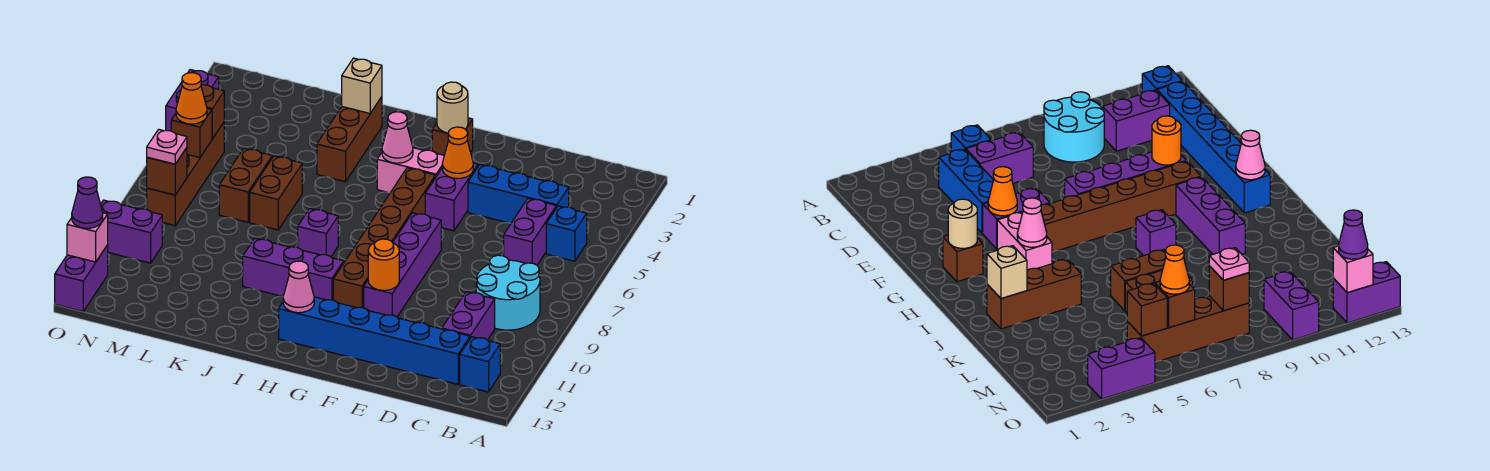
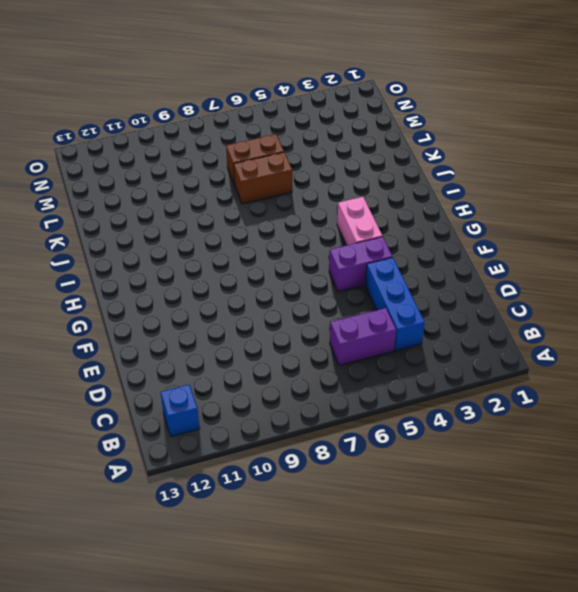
none -> blue 1x1 brick [546,206,587,261]
none -> cyan 2x2 round brick [476,255,540,330]
none -> purple 1x2 brick [442,292,495,340]
none -> blue 1x6 brick [279,297,470,384]

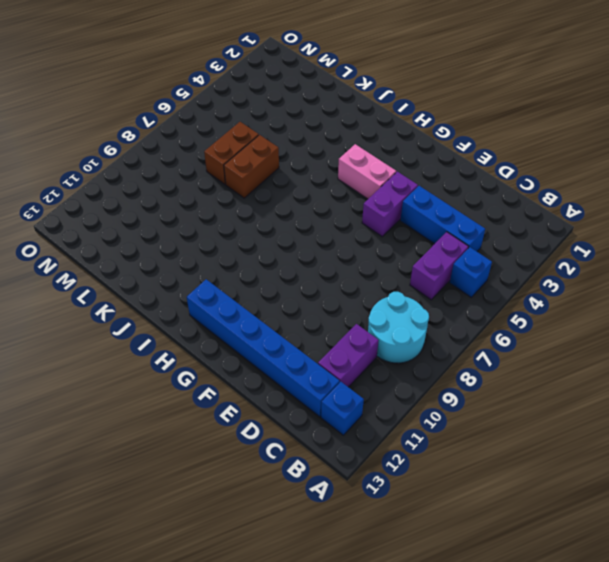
none -> purple 1x4 brick [364,213,441,317]
none -> brown 1x1 brick [432,118,473,155]
none -> brown 1x6 brick [333,168,436,308]
none -> purple 1x3 brick [243,238,344,300]

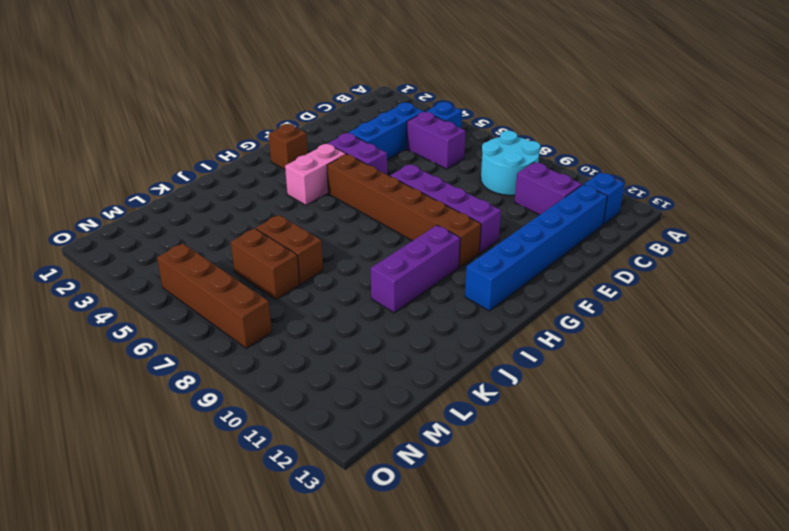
none -> purple 1x1 brick [298,209,338,257]
none -> brown 1x3 brick [317,97,382,182]
none -> purple 1x2 brick [101,200,162,263]
none -> purple 1x2 brick [166,70,219,131]

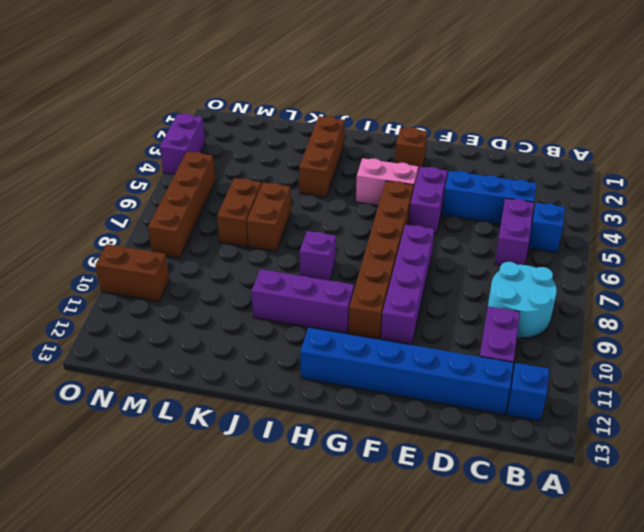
brown 1x2 brick [95,244,169,301] -> purple 1x2 brick [101,200,162,263]
none -> purple 1x2 brick [55,245,108,311]
none -> orange 1x1 cone [442,127,473,178]
none -> orange 1x1 round brick [368,239,399,290]
none -> tan 1x1 round brick [437,82,468,133]

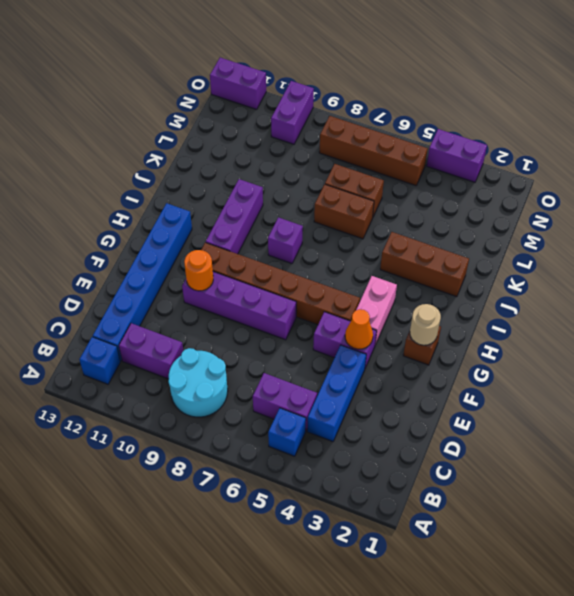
none -> pink 1x1 cone [382,112,413,163]
none -> pink 1x1 cone [283,261,314,313]
none -> tan 1x1 brick [342,58,382,113]
none -> brown 1x1 brick [201,85,224,139]

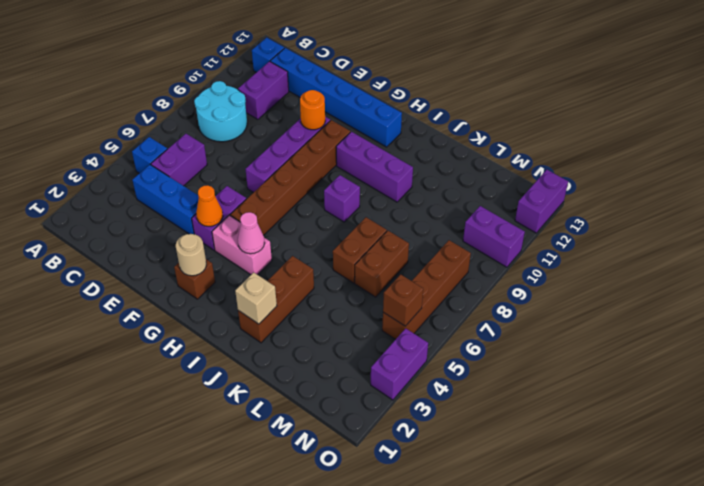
none -> pink 1x1 cone [283,261,314,313]
none -> brown 1x1 brick [171,108,212,158]
none -> brown 1x1 brick [147,148,187,195]
none -> pink 1x1 brick [67,213,108,262]

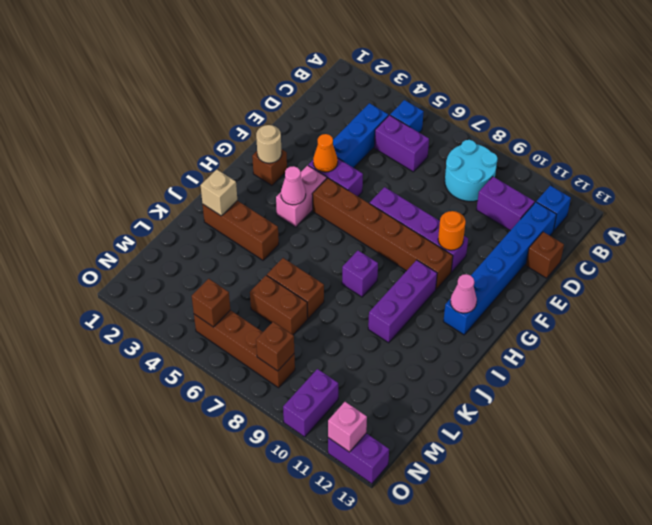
brown 1x1 brick [526,232,564,278] -> brown 1x1 brick moved to [171,108,212,158]
none -> purple 1x2 brick [166,70,219,131]
none -> orange 1x1 cone [176,73,207,124]
none -> pink 1x1 plate [147,129,187,164]
none -> purple 1x1 cone [72,177,103,228]

